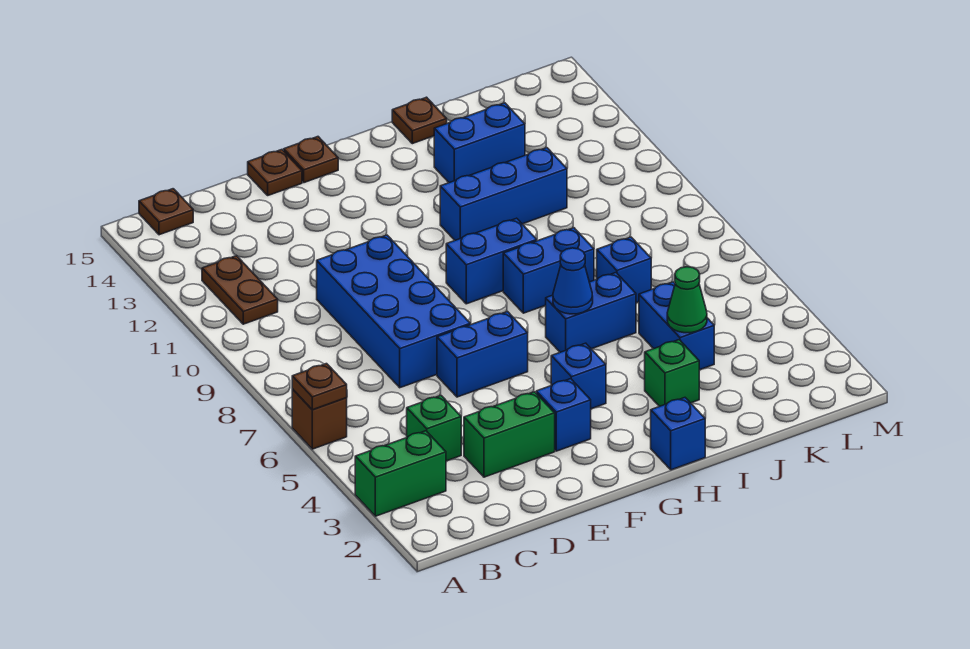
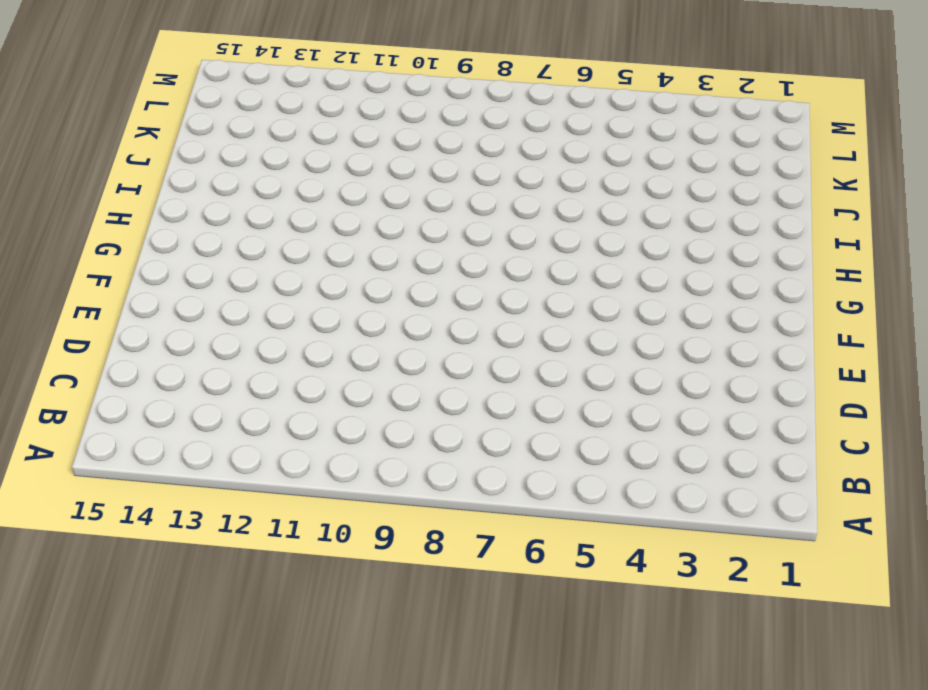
none -> green 1x2 brick [355,431,446,516]
none -> brown 1x1 brick [292,389,347,449]
none -> brown 1x2 plate [202,256,278,324]

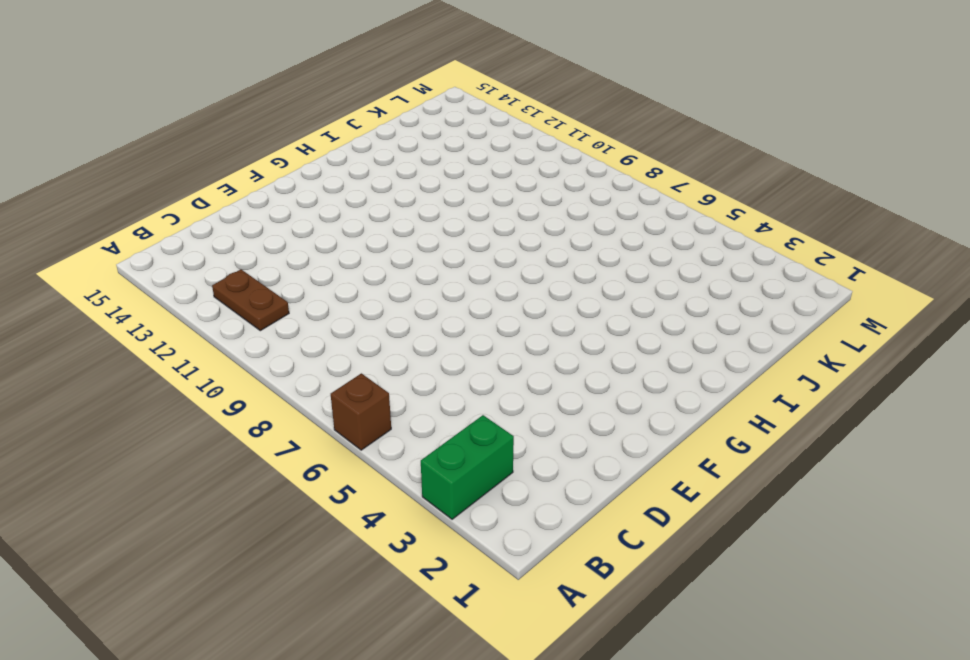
none -> brown 1x1 plate [139,189,193,235]
none -> green 1x1 brick [407,395,461,461]
none -> green 1x2 brick [464,392,555,477]

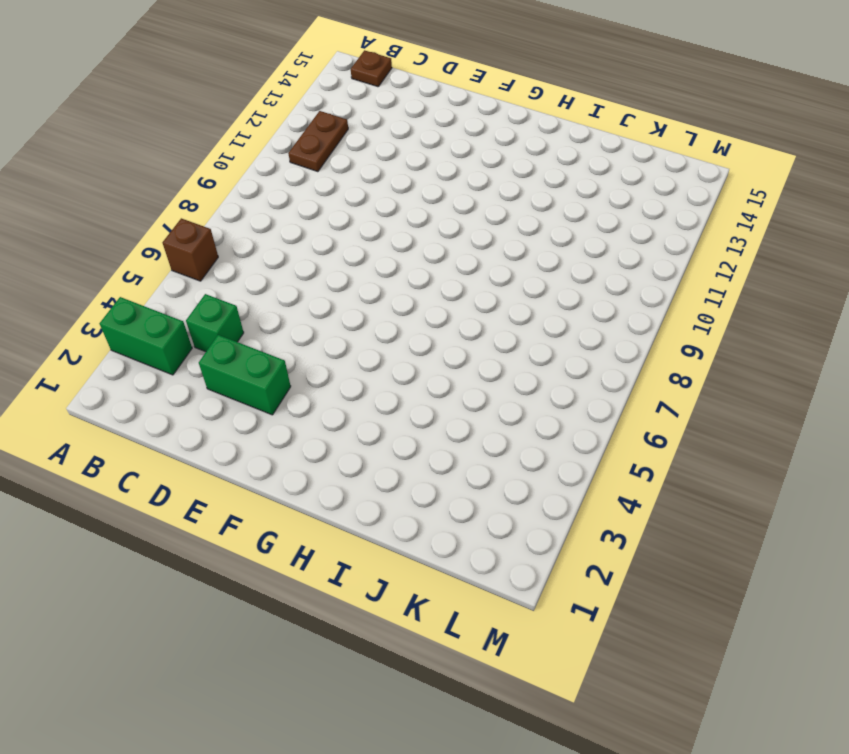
none -> blue 2x4 brick [317,235,470,388]
none -> blue 1x2 brick [437,312,528,397]
none -> brown 1x1 plate [248,150,302,195]

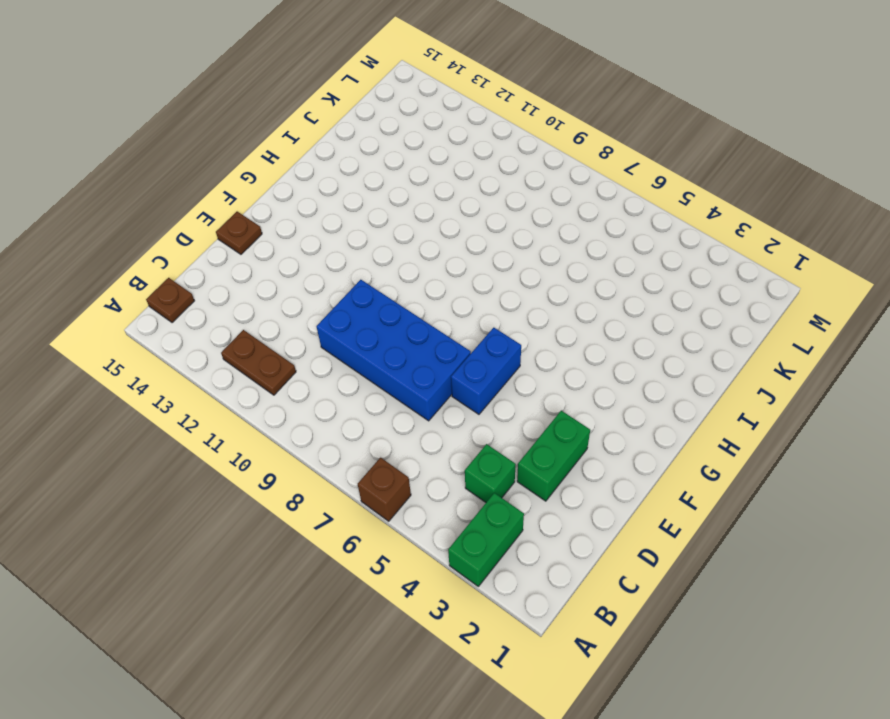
none -> blue 1x1 brick [536,379,591,451]
none -> brown 1x1 plate [284,137,338,183]
none -> blue 1x1 brick [551,343,606,409]

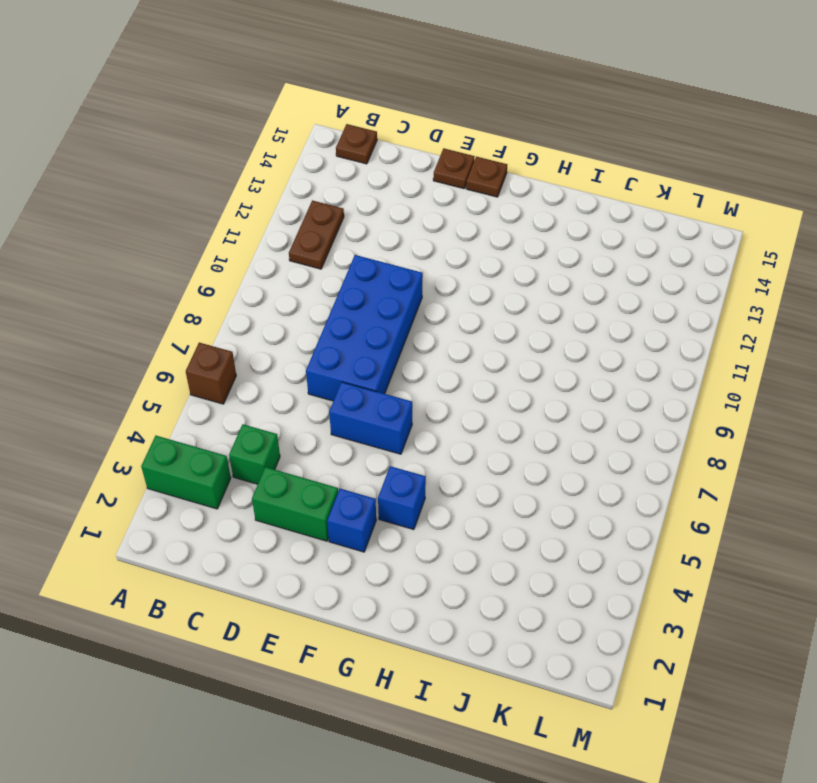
none -> blue 1x2 brick [446,218,537,304]
none -> blue 1x1 brick [651,398,705,470]
none -> blue 1x2 brick [545,273,636,352]

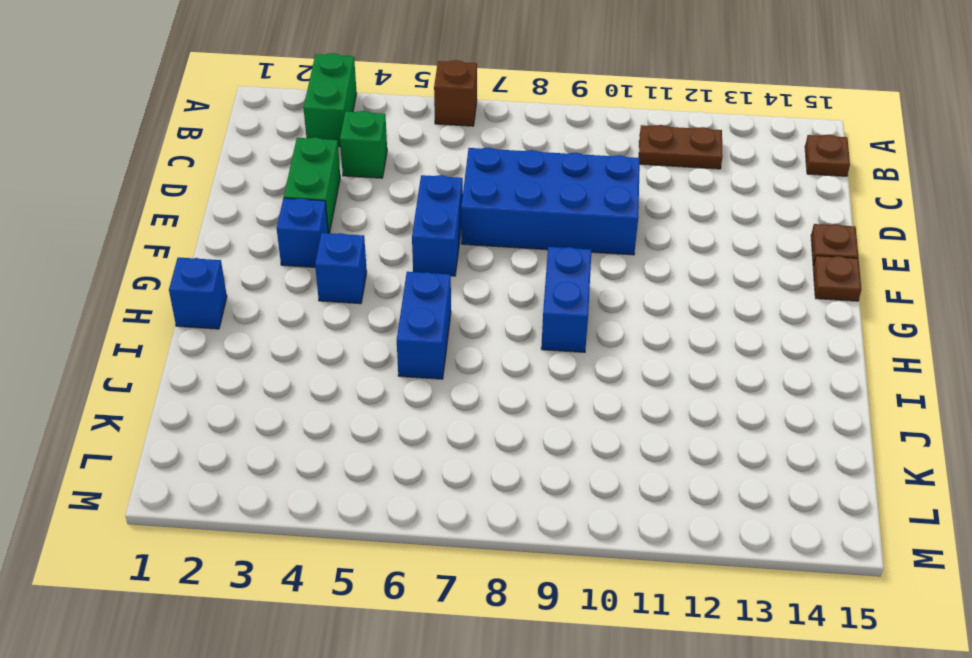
none -> blue 1x2 brick [503,228,594,313]
none -> blue 1x3 brick [440,148,567,240]
none -> green 1x1 brick [645,340,699,407]

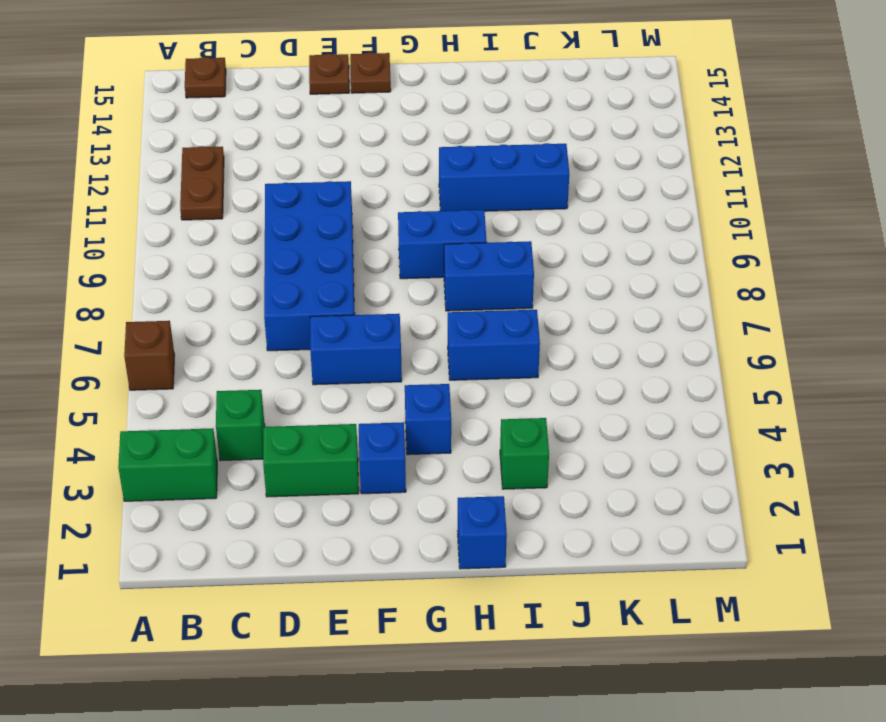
none -> blue 1x2 brick [434,103,525,183]
none -> brown 1x1 plate [392,97,447,144]
none -> blue 1x2 brick [639,282,714,370]

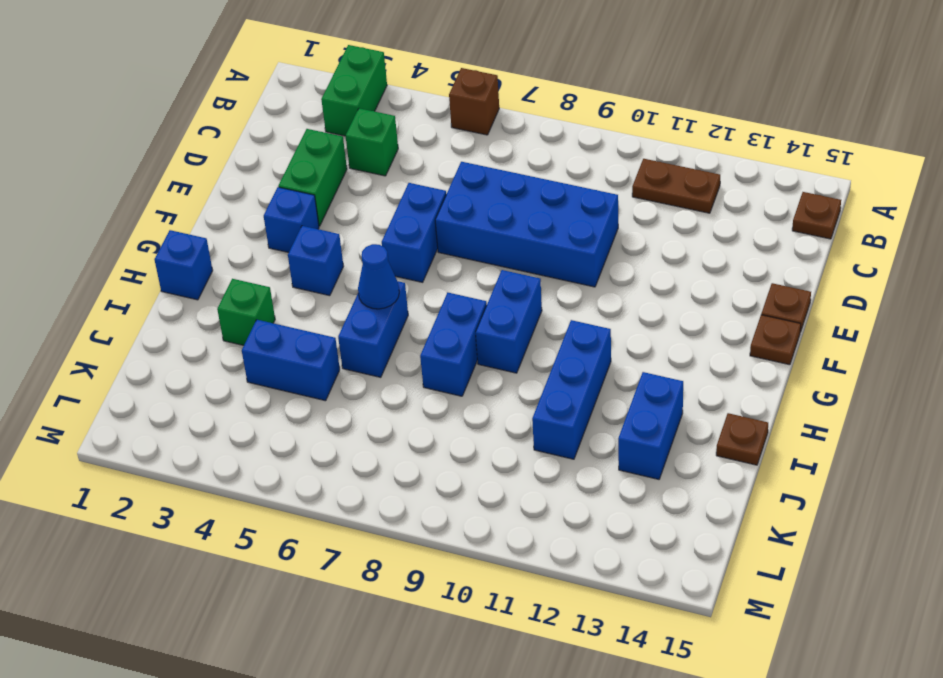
none -> blue 1x1 brick [597,237,651,303]
none -> brown 1x1 plate [292,364,347,410]
none -> green 1x1 cone [667,267,707,333]

